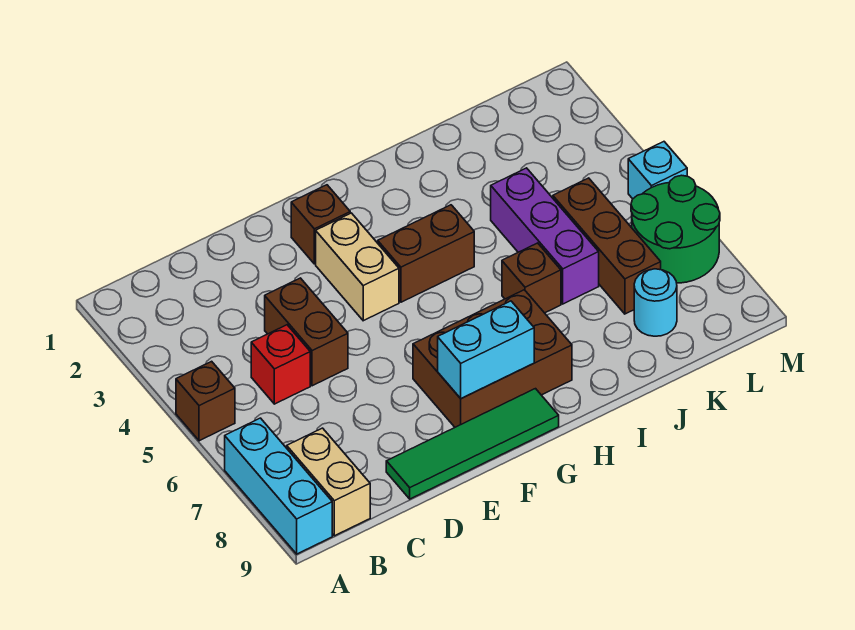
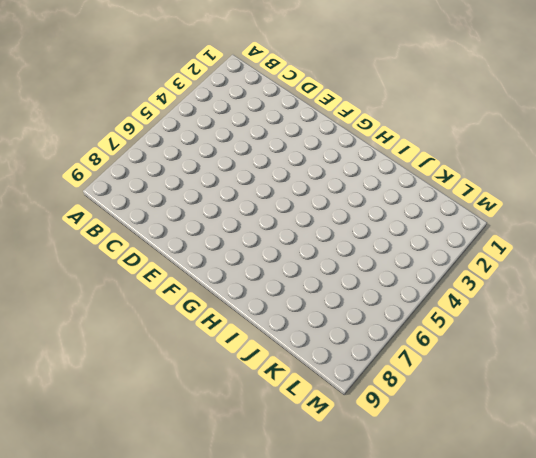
none -> brown 1x1 brick [176,361,235,441]
none -> cyan 1x3 brick [225,418,332,554]
none -> tan 1x2 brick [287,428,370,536]

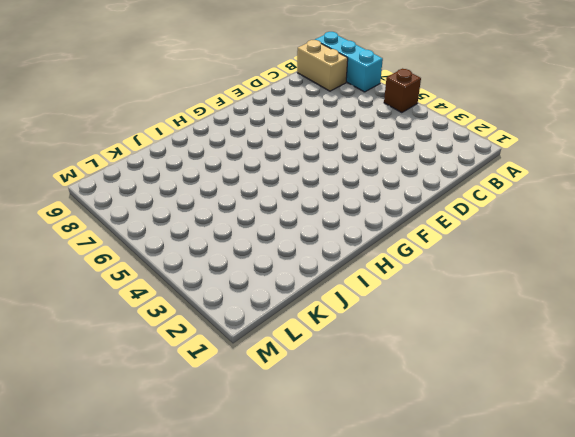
none -> red 1x1 brick [251,325,310,404]
none -> brown 1x2 brick [265,278,348,386]
none -> green 1x4 tile [386,389,559,499]

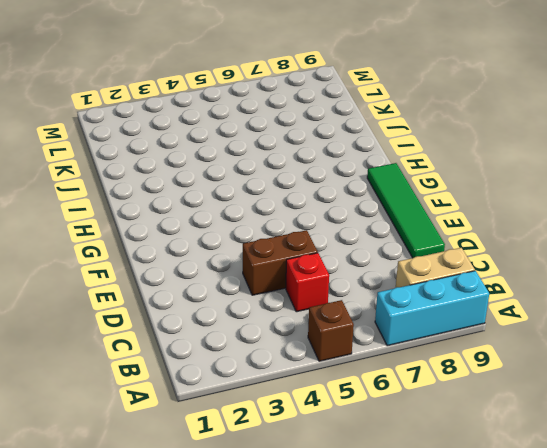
none -> brown 1x1 brick [291,185,350,264]
none -> tan 1x2 brick [316,213,399,321]
none -> brown 2x3 brick [413,290,572,427]

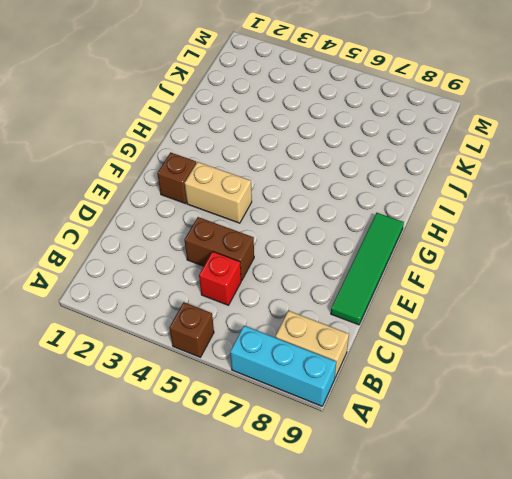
none -> brown 2x3 brick [413,290,572,427]
none -> brown 1x2 brick [378,205,474,302]
none -> brown 1x1 brick [502,243,561,313]

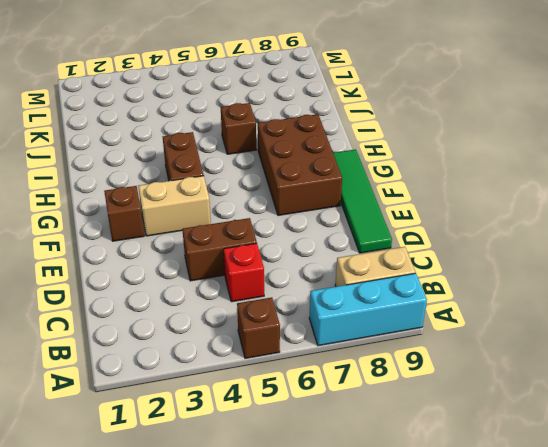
none -> purple 1x3 brick [491,168,599,304]
none -> brown 1x3 brick [553,178,661,314]
none -> cyan 1x1 round brick [634,269,677,336]

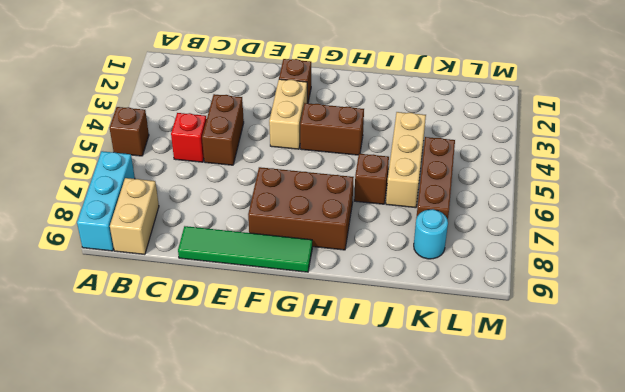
tan 1x3 brick [386,112,426,208] -> purple 1x3 brick [491,168,599,304]
none -> green 2x2 round brick [631,175,720,283]
none -> cyan 1x1 brick [628,142,687,199]
none -> cyan 1x2 brick [438,301,534,399]

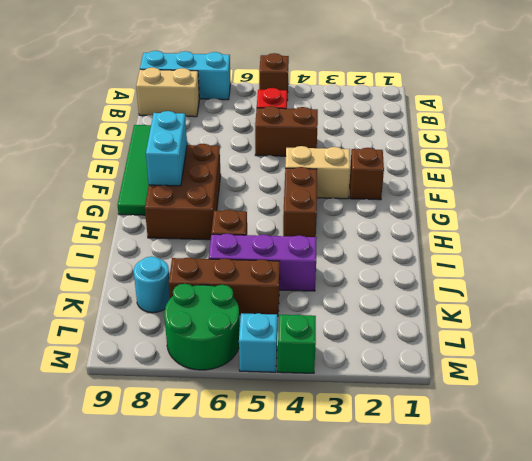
green 1x1 brick [278,315,316,373] -> none

